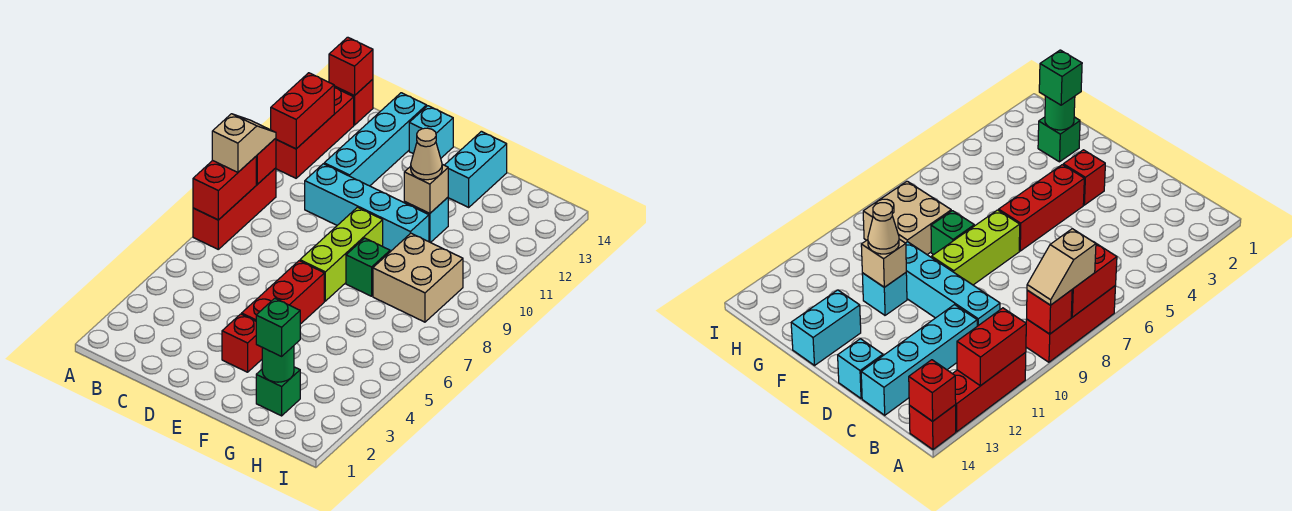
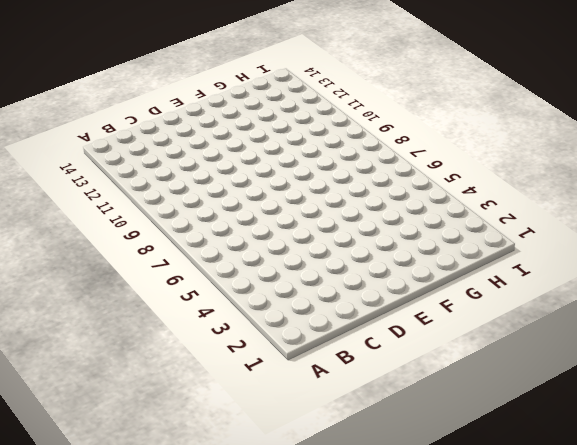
none -> red 1x3 brick [193,168,276,249]
none -> red 1x3 brick [276,88,354,178]
none -> red 1x1 brick [334,79,373,125]

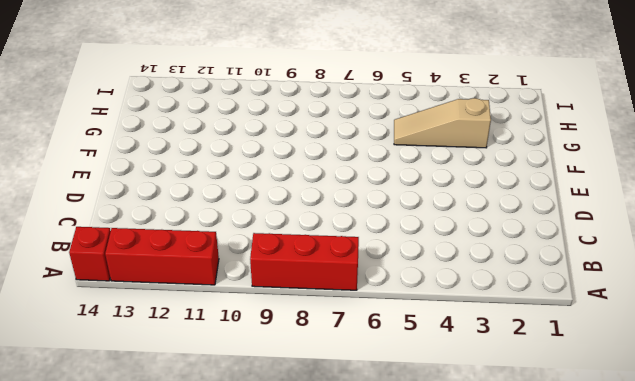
tan 1x3 slope [394,98,491,148] -> none
none -> cyan 1x4 brick [305,164,429,251]
none -> cyan 1x4 brick [324,93,427,186]
none -> cyan 1x1 brick [409,106,453,158]

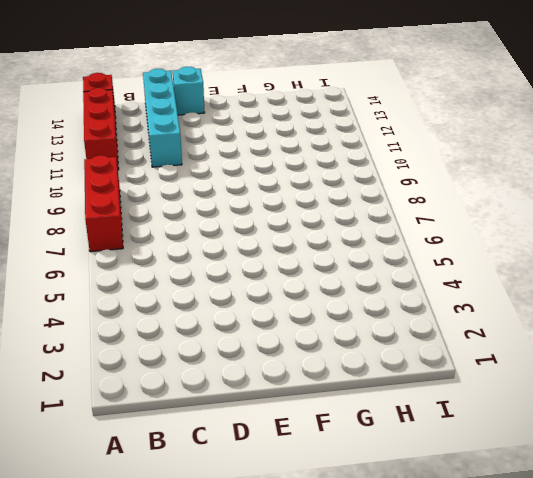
none -> cyan 1x4 brick [305,164,429,251]
none -> red 1x1 brick [222,314,262,372]
none -> red 1x3 brick [242,261,324,324]

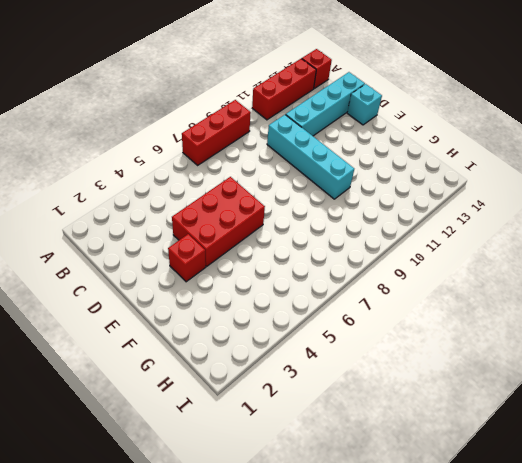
red 2x3 brick [172,177,265,266] -> red 1x3 brick [242,261,324,324]
none -> lime 1x3 brick [300,207,383,301]
none -> green 1x1 brick [346,238,390,296]
none -> cyan 1x1 brick [404,198,448,243]

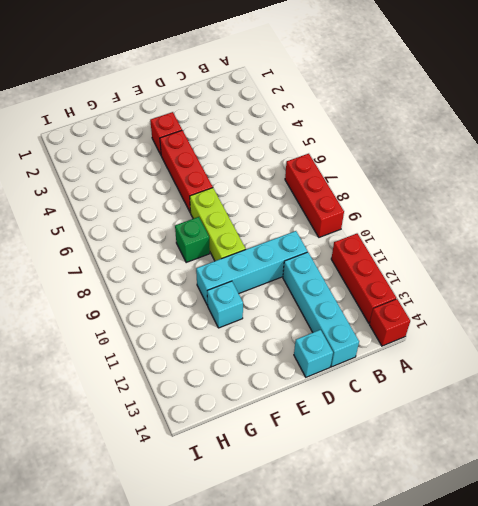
none -> cyan 1x2 brick [445,131,507,207]
none -> green 1x1 brick [256,367,300,416]
none -> tan 2x2 brick [373,233,463,322]

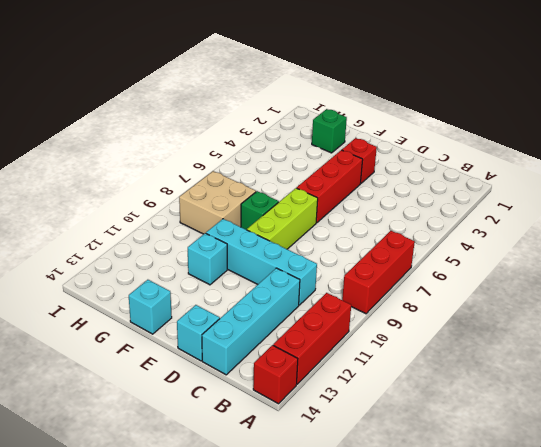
cyan 1x1 brick [129,280,172,334] -> cyan 1x2 brick [445,131,507,207]
none -> red 1x2 brick [193,157,256,220]
none -> red 1x1 brick [256,138,276,184]
none -> red 1x2 brick [271,73,334,149]

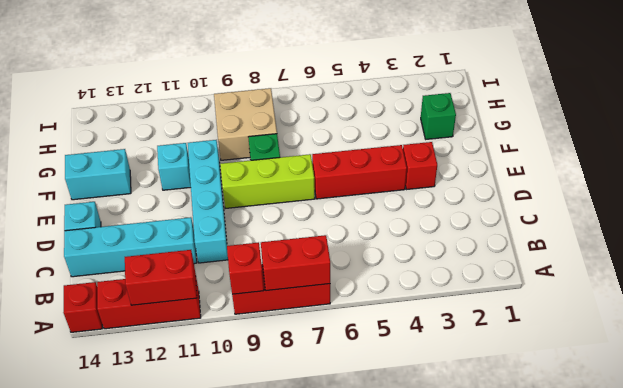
none -> red 1x1 brick [329,37,373,96]
none -> tan 1x1 brick [404,165,448,214]
none -> green 1x1 round brick [262,346,294,382]

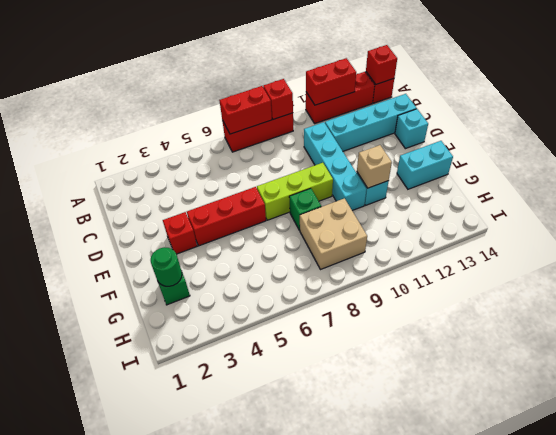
none -> tan 1x2 slope [212,114,276,172]
none -> tan 1x1 cone [411,128,442,180]
none -> green 1x1 brick [256,298,300,356]

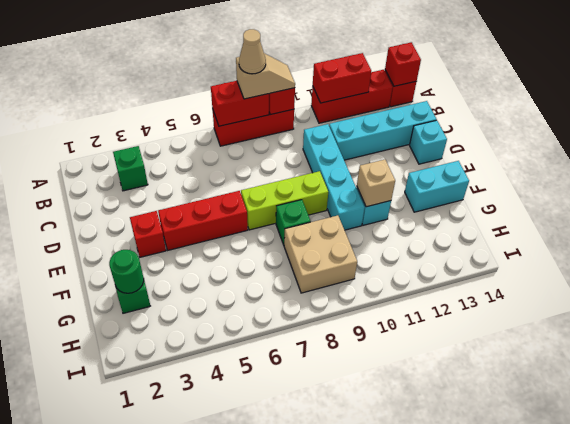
tan 1x1 cone [239,29,266,74] -> tan 1x1 cone moved to [411,128,442,180]
green 1x1 brick [113,146,148,191] -> green 1x1 brick moved to [256,298,300,356]

